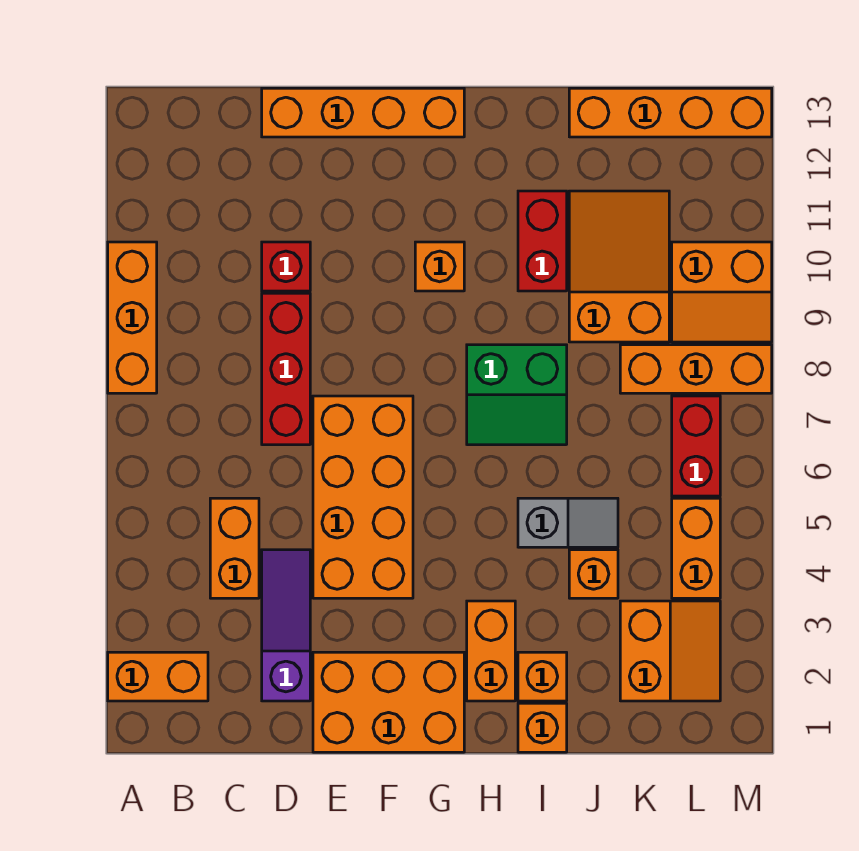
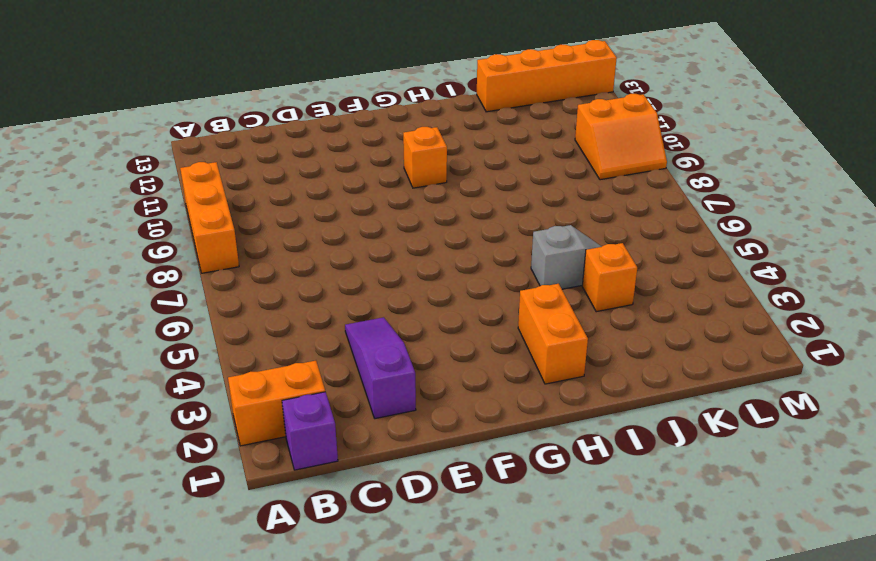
purple 1x1 brick [282,392,338,470] -> none
none -> orange 1x2 brick [210,498,259,598]
none -> red 1x3 brick [262,293,310,445]
none -> red 1x1 brick [262,242,310,291]

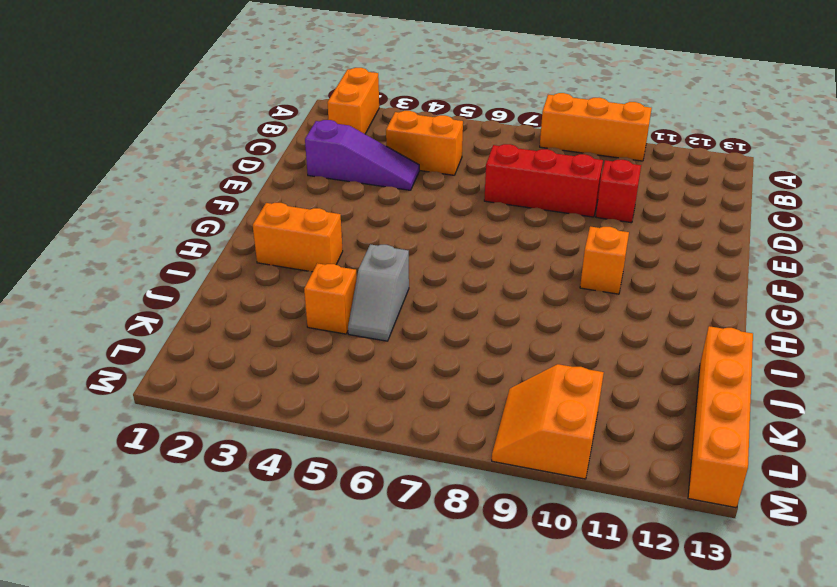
none -> orange 1x4 brick [262,88,464,137]
none -> orange 2x3 brick [313,652,464,752]
none -> orange 2x4 brick [313,396,413,598]

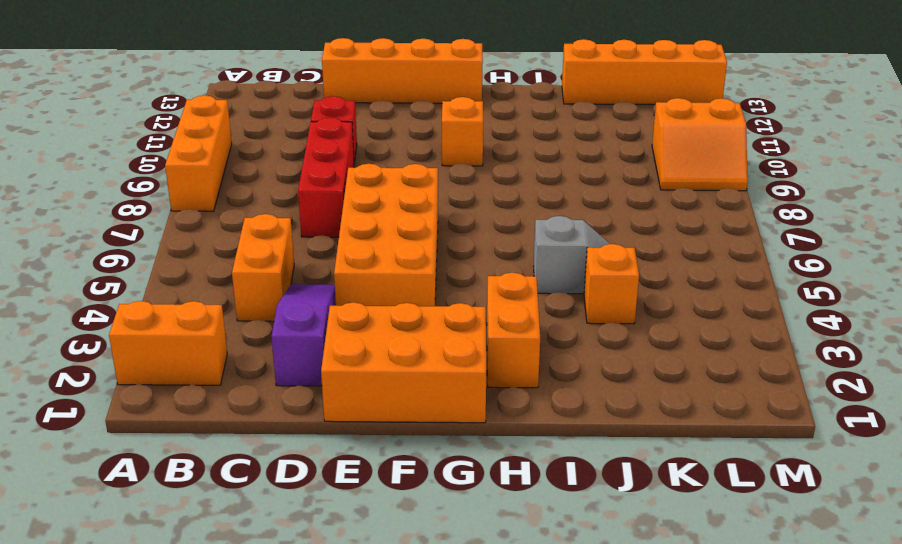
none -> green 2x2 slope [467,345,567,445]
none -> orange 1x1 brick [518,703,567,752]
none -> orange 1x1 brick [518,652,567,701]

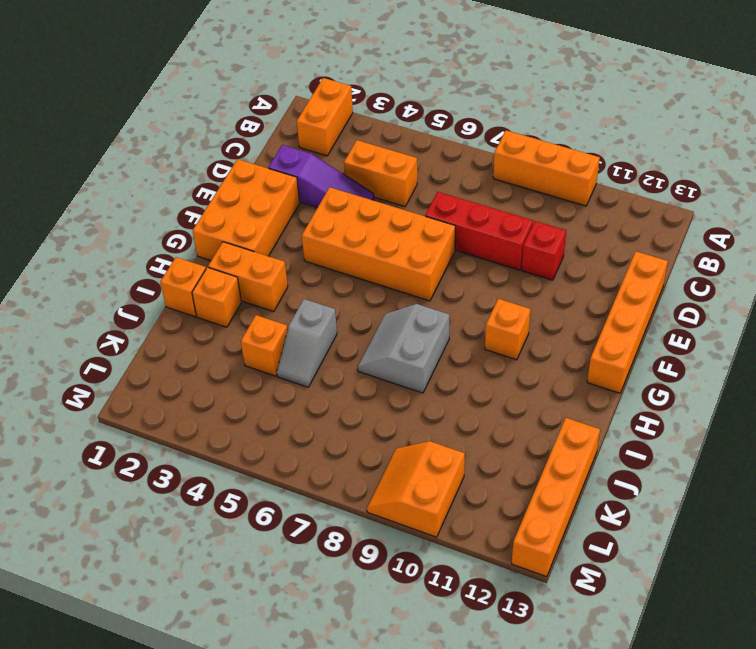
grey 2x2 slope [358,304,449,393] -> green 2x2 slope [467,345,567,445]
none -> red 1x2 brick [518,191,567,291]
none -> orange 2x3 slope [569,191,669,342]
none -> orange 2x2 slope [620,601,720,701]

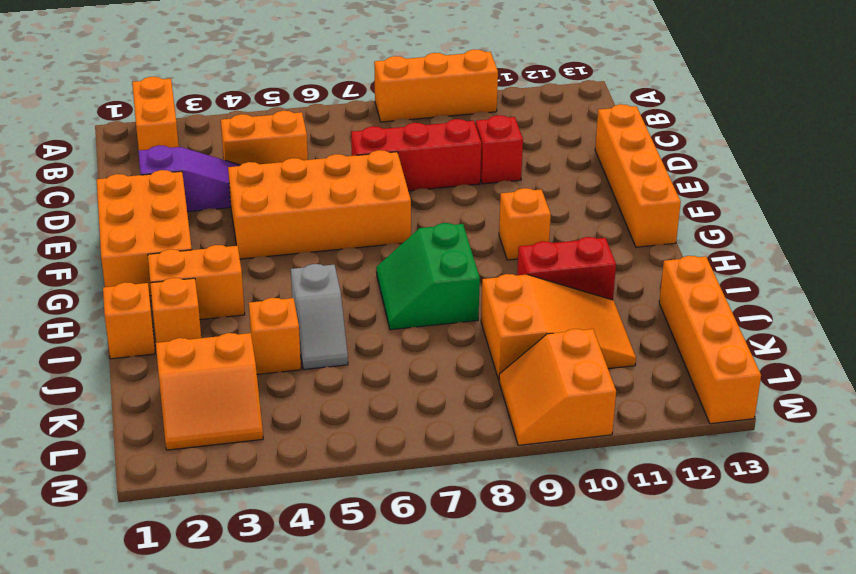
none -> orange 1x3 brick [620,345,772,393]
none -> orange 1x2 brick [672,498,720,598]
none -> red 1x2 brick [672,396,720,496]

